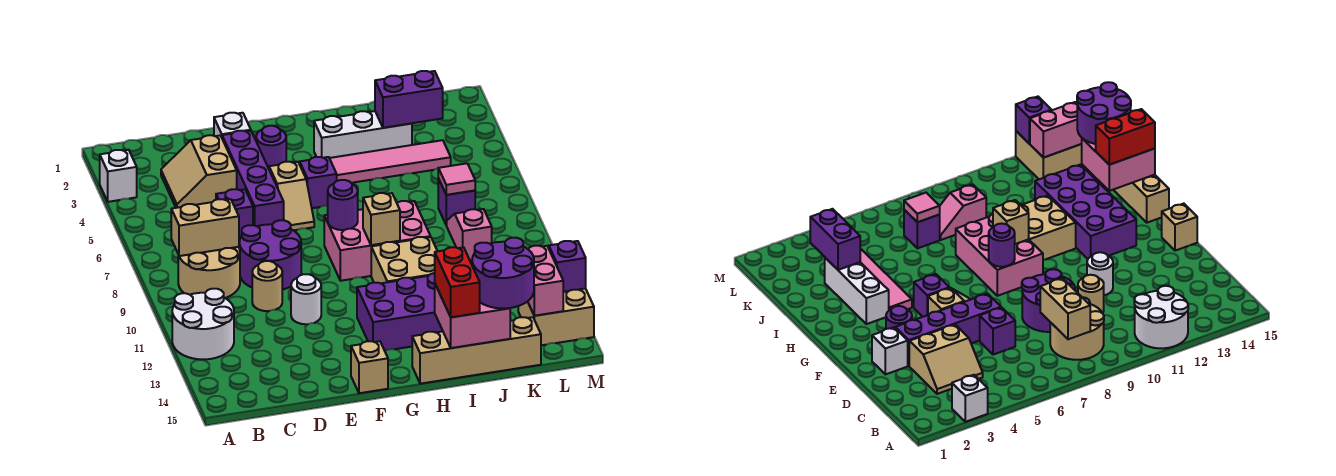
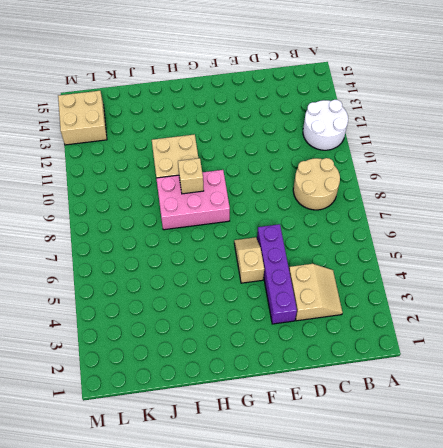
none -> white 1x1 brick [100,150,137,202]
none -> purple 1x1 brick [216,189,253,238]
none -> purple 2x2 round brick [239,220,301,290]
none -> tan 1x1 round brick [252,261,282,311]

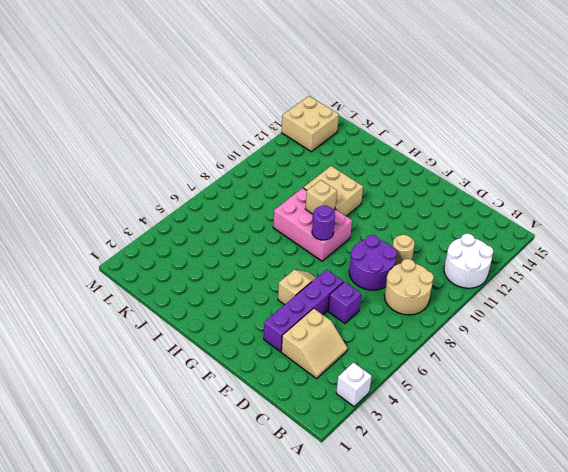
none -> white 1x1 brick [214,113,251,137]
none -> white 1x1 round brick [291,274,321,324]
none -> purple 1x1 round brick [256,126,286,168]
none -> tan 1x1 brick [351,341,388,393]

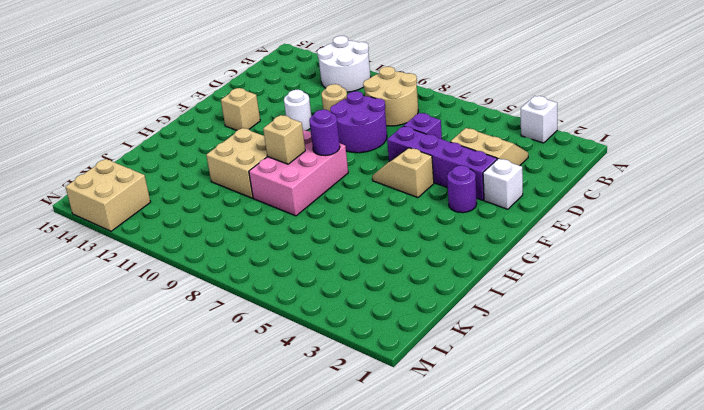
tan 1x1 brick [221,88,260,130] -> tan 1x1 brick moved to [351,341,388,393]
none -> purple 1x1 brick [300,157,337,208]
none -> purple 2x4 brick [357,273,443,351]
none -> white 1x3 brick [314,111,412,158]
none -> pink 1x4 tile [330,140,451,183]

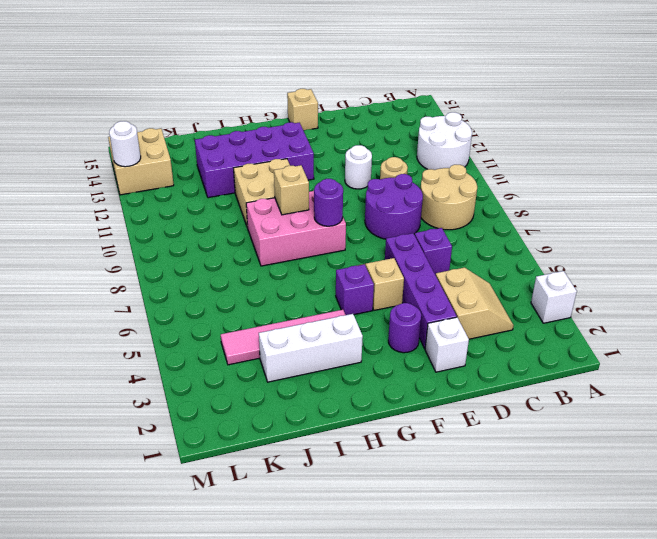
white 1x1 round brick [109,121,141,167] -> purple 1x1 brick [549,241,586,292]
none -> tan 1x4 brick [412,317,541,384]
none -> purple 1x1 brick [438,179,475,225]
none -> pink 1x2 slope [446,209,492,260]
none -> tan 1x2 brick [171,199,239,256]

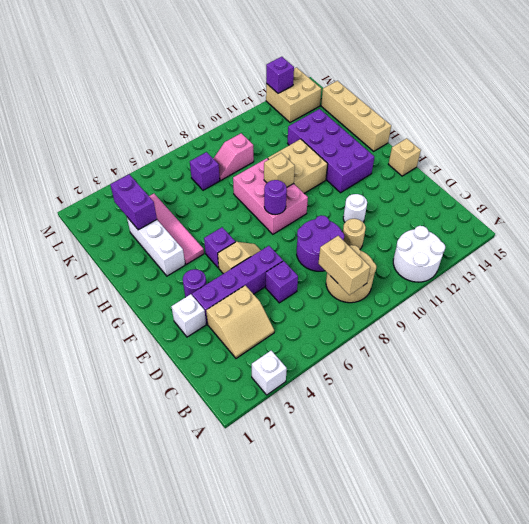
none -> pink 2x2 brick [435,285,510,348]
none -> pink 1x1 tile [438,163,475,195]
none -> pink 1x2 brick [528,246,563,316]
none -> red 1x2 brick [435,247,480,317]

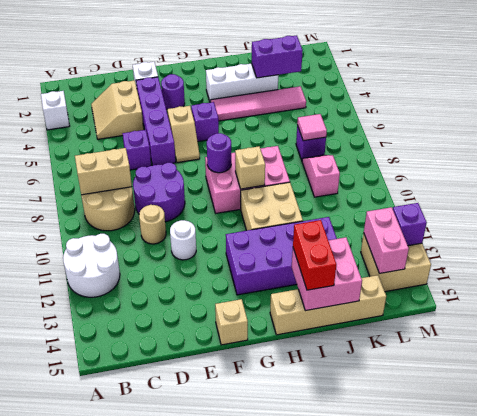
none -> purple 2x2 round brick [472,238,534,308]

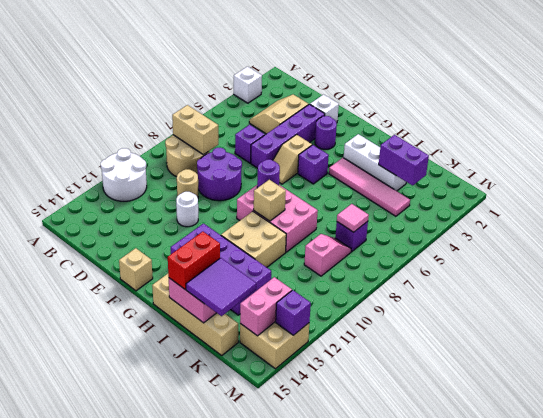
purple 2x2 tile [186,258,256,316] -> purple 2x2 round brick [472,238,534,308]

